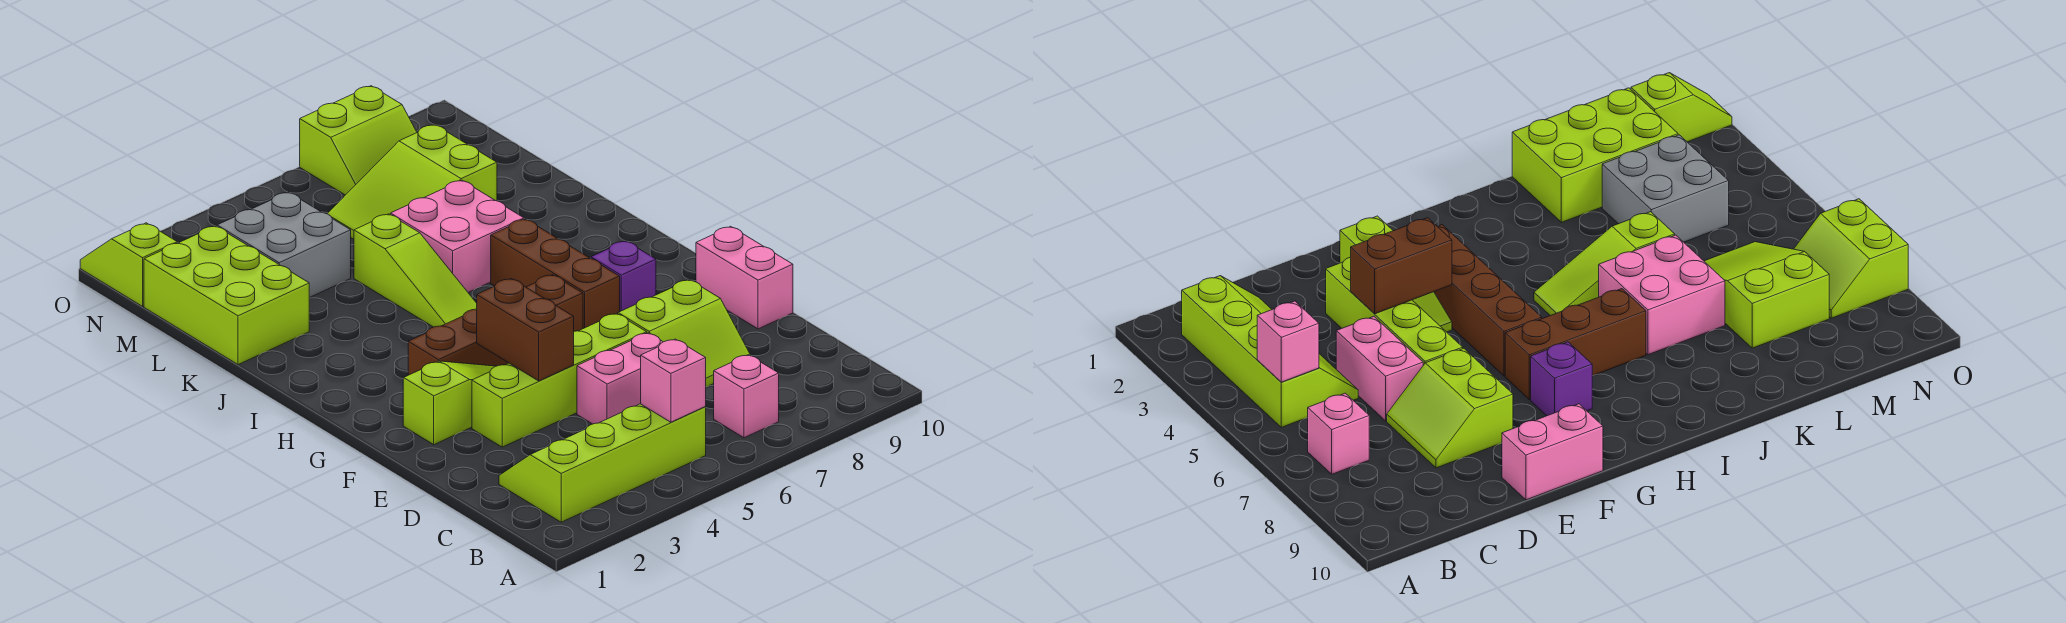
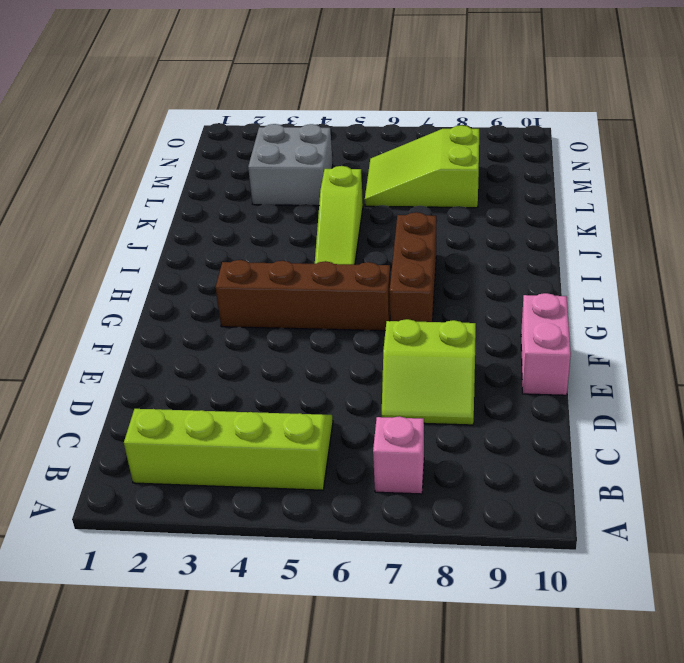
none -> pink 1x2 brick [577,333,663,424]
none -> lime 1x4 brick [472,313,647,447]
none -> lime 1x3 slope [403,361,496,445]

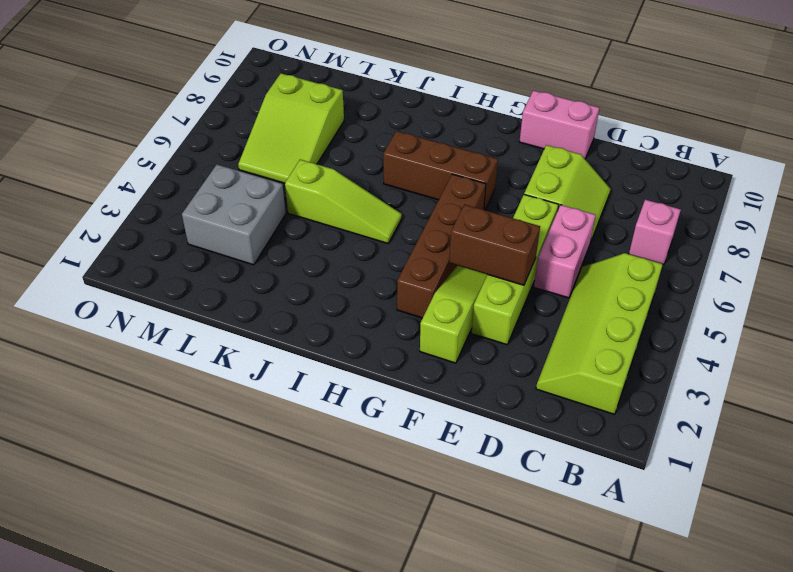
none -> purple 1x1 brick [591,241,656,311]
none -> pink 2x2 brick [391,180,524,292]
none -> lime 2x3 brick [144,226,309,365]

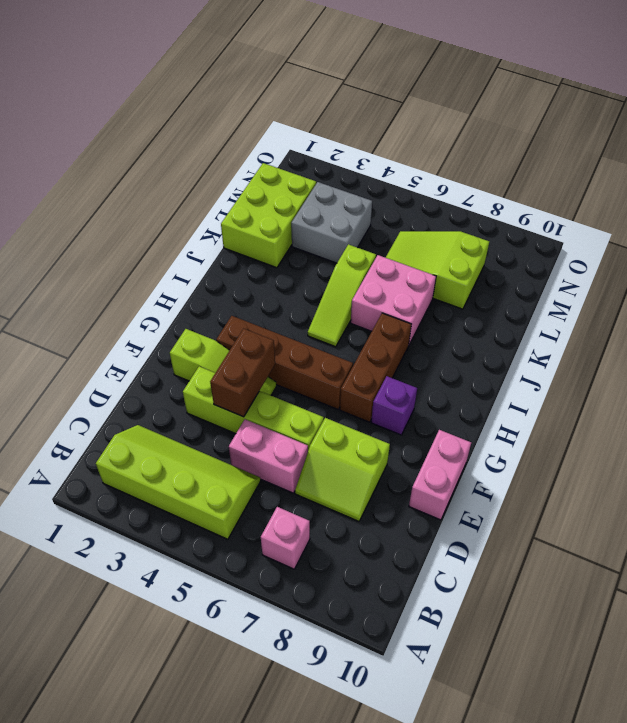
none -> lime 1x2 slope [80,223,177,306]
none -> lime 2x2 slope [300,86,417,195]
none -> pink 1x1 brick [641,339,706,422]

